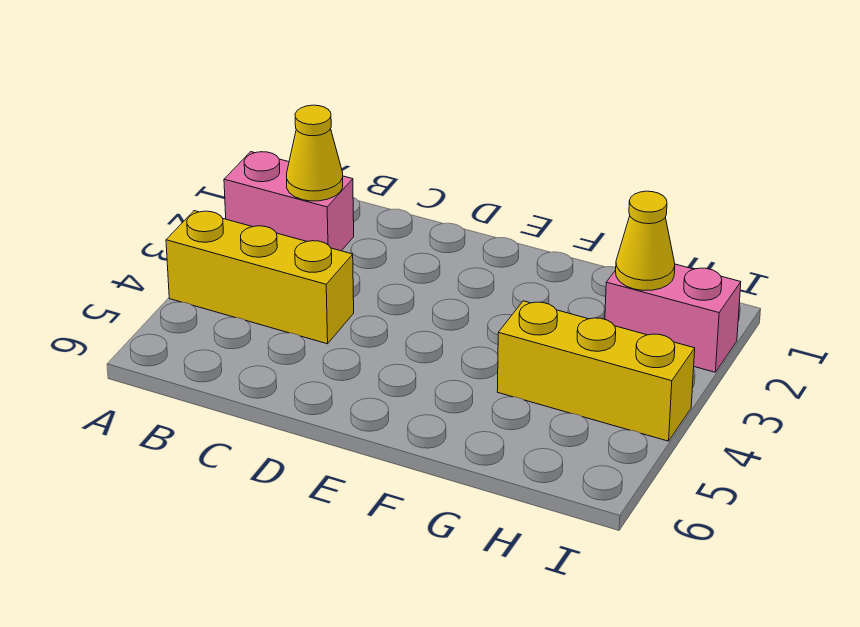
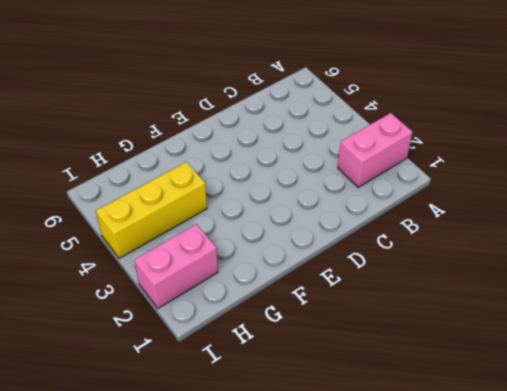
none -> yellow 1x3 brick [166,211,354,344]
none -> yellow 1x1 cone [287,105,343,201]

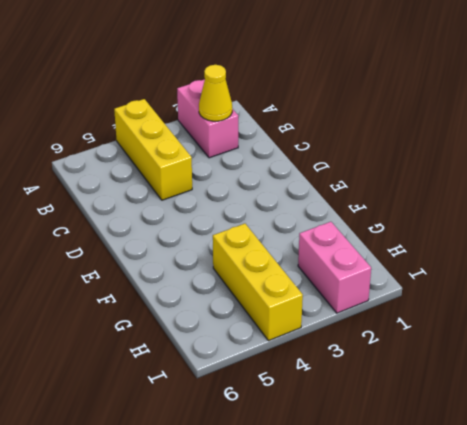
none -> yellow 1x1 cone [616,191,675,291]

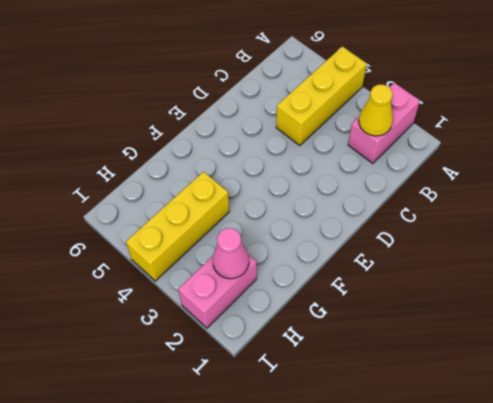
pink 1x1 cone [213,228,249,279] -> yellow 1x1 cone [616,191,675,291]

